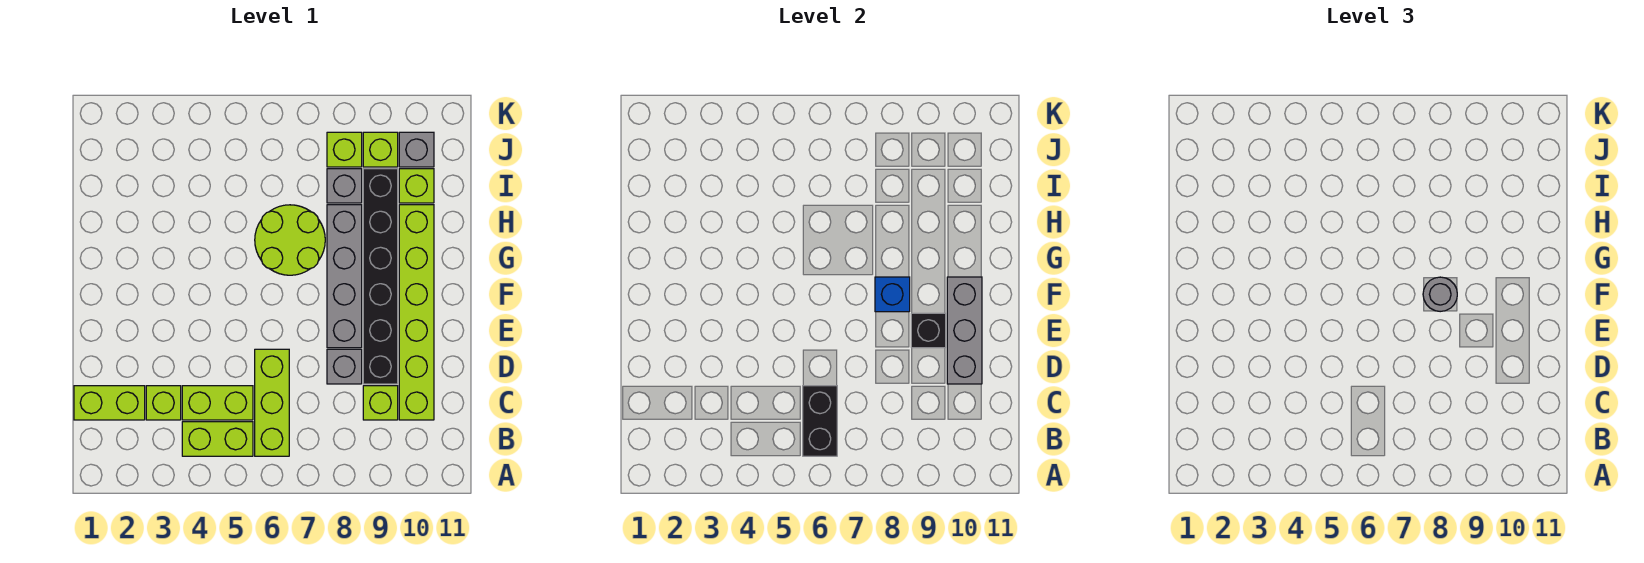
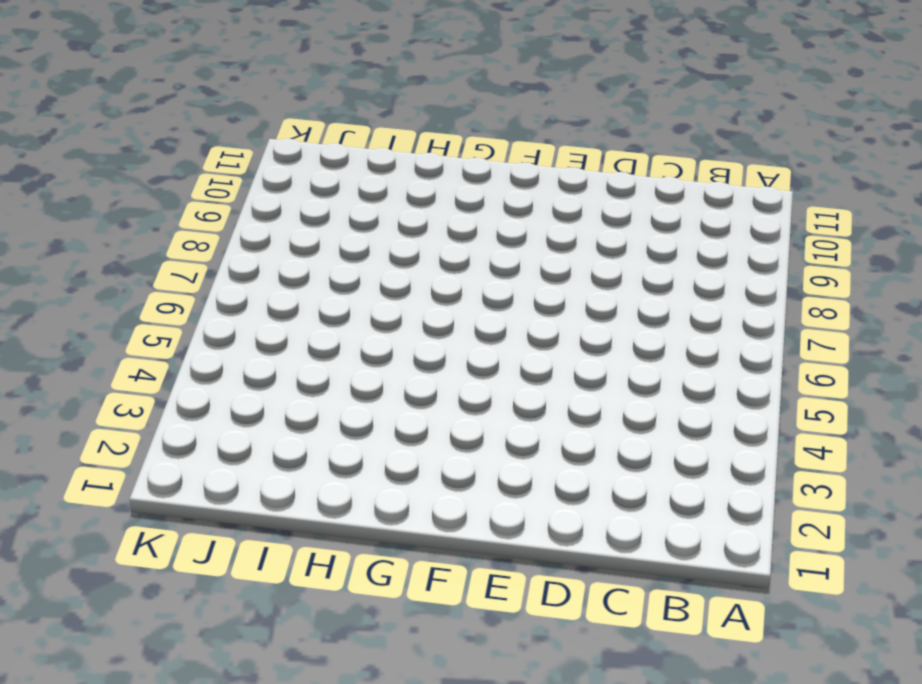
none -> lime 1x2 brick [182,422,253,456]
none -> lime 1x3 brick [255,349,289,456]
none -> lime 1x2 brick [74,386,145,420]

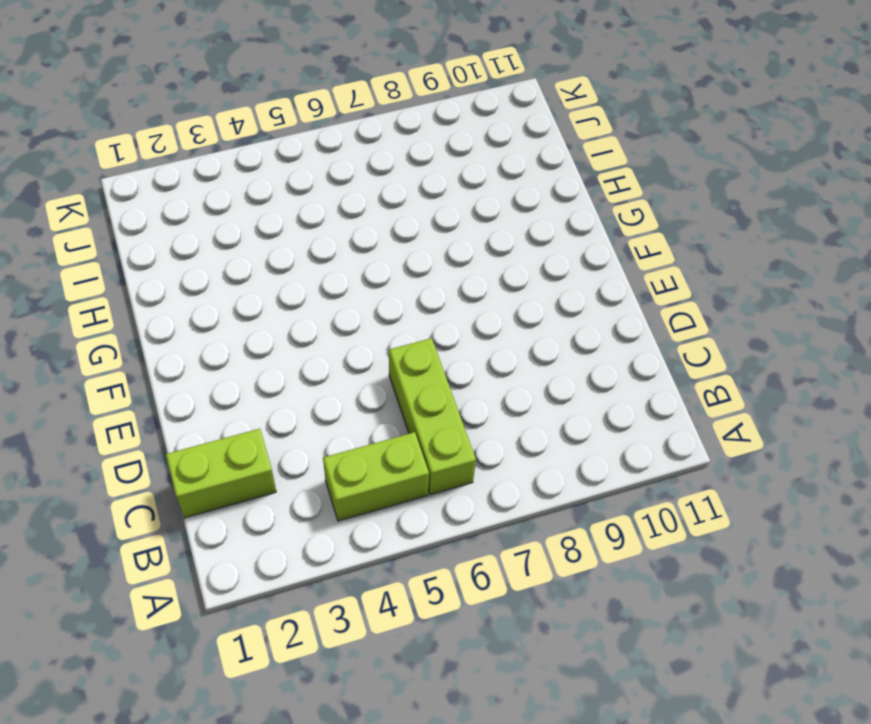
none -> lime 1x1 brick [146,386,181,420]
none -> lime 1x2 brick [182,386,253,420]
none -> lime 1x1 brick [363,386,398,420]

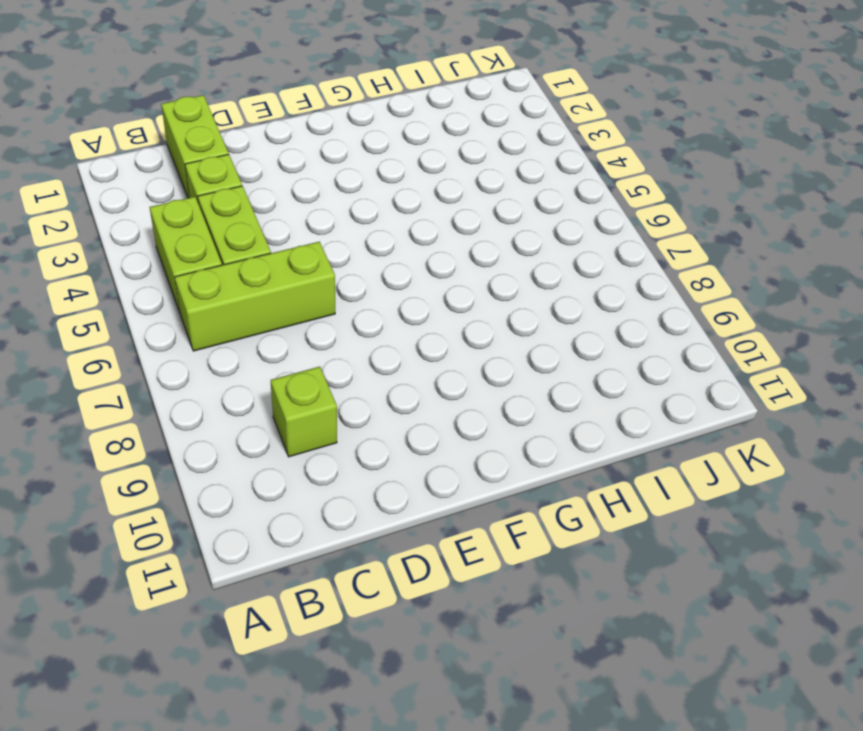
none -> lime 1x6 brick [399,205,434,420]
none -> grey 1x1 brick [327,349,362,384]
none -> black 1x6 brick [363,169,398,384]

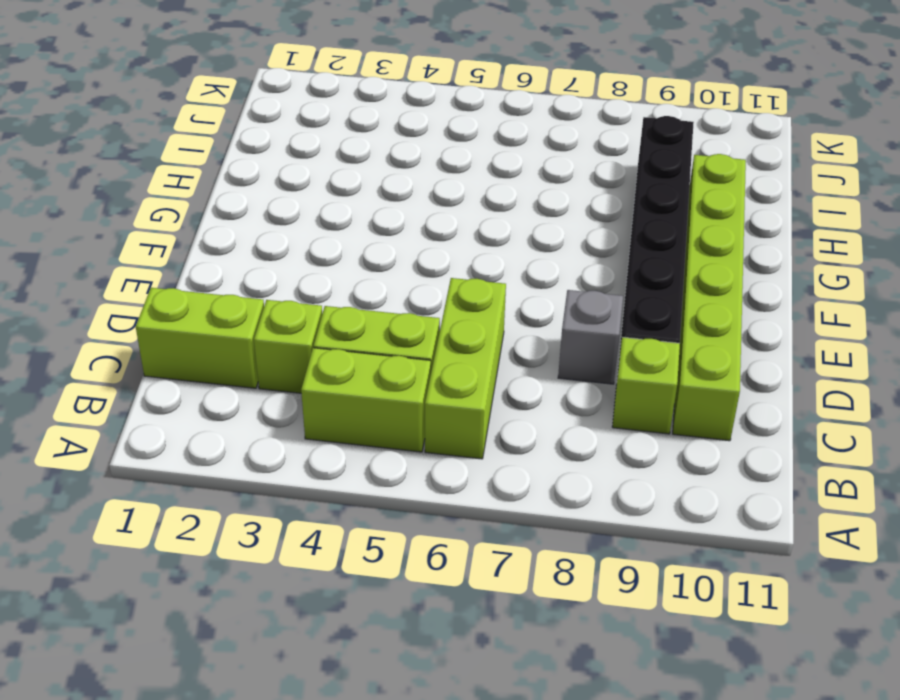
none -> grey 1x4 brick [327,205,362,348]
none -> lime 2x2 round brick [255,205,325,275]
none -> grey 1x1 brick [327,169,362,203]

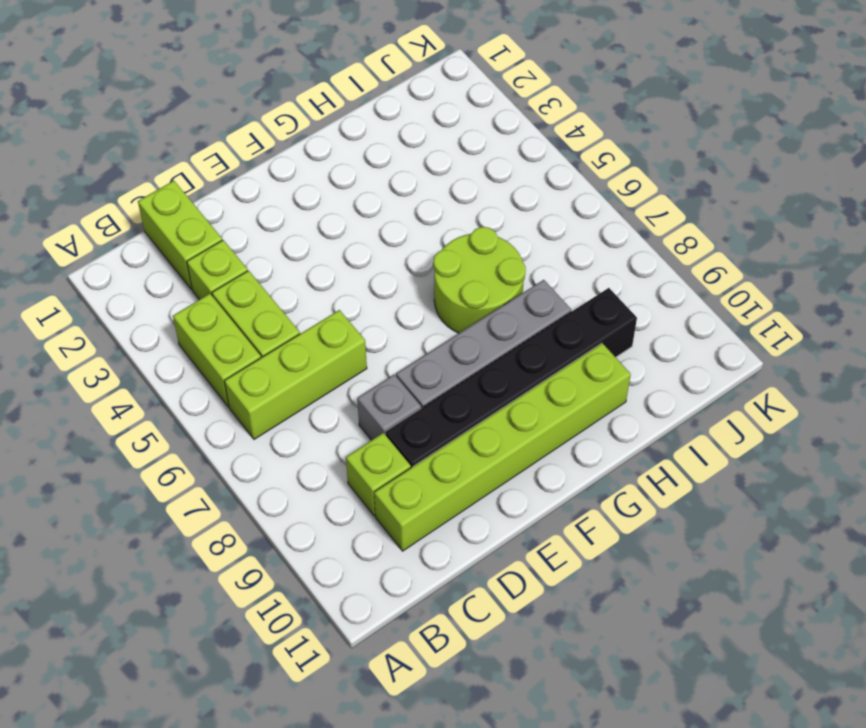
none -> grey 1x1 brick [327,169,362,203]
none -> lime 1x1 brick [399,169,434,203]
none -> lime 1x1 brick [327,132,362,167]

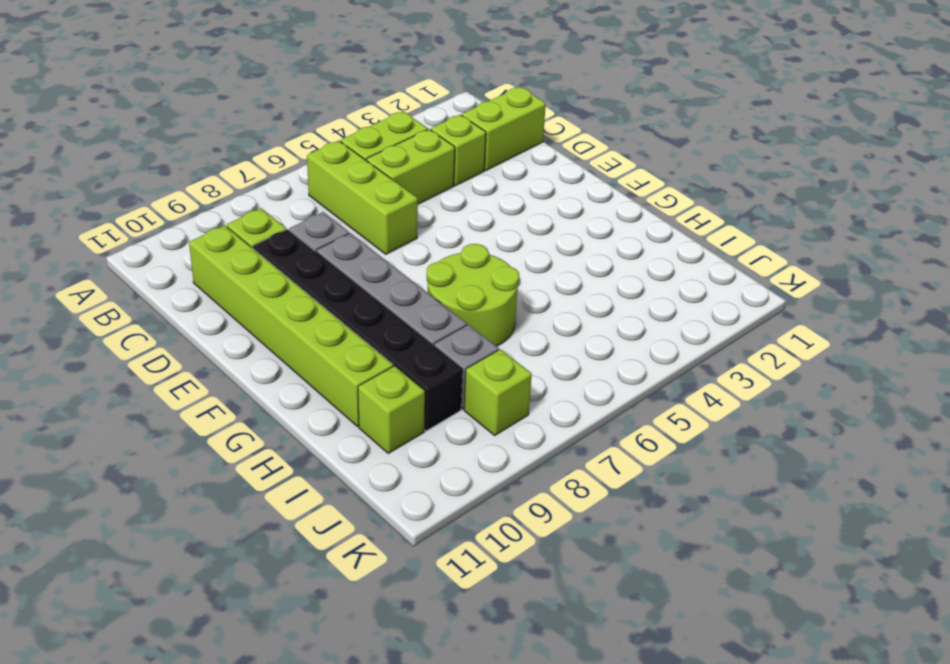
none -> lime 1x1 brick [363,132,398,167]
none -> grey 1x1 brick [399,132,434,167]
none -> black 1x2 brick [803,386,837,456]

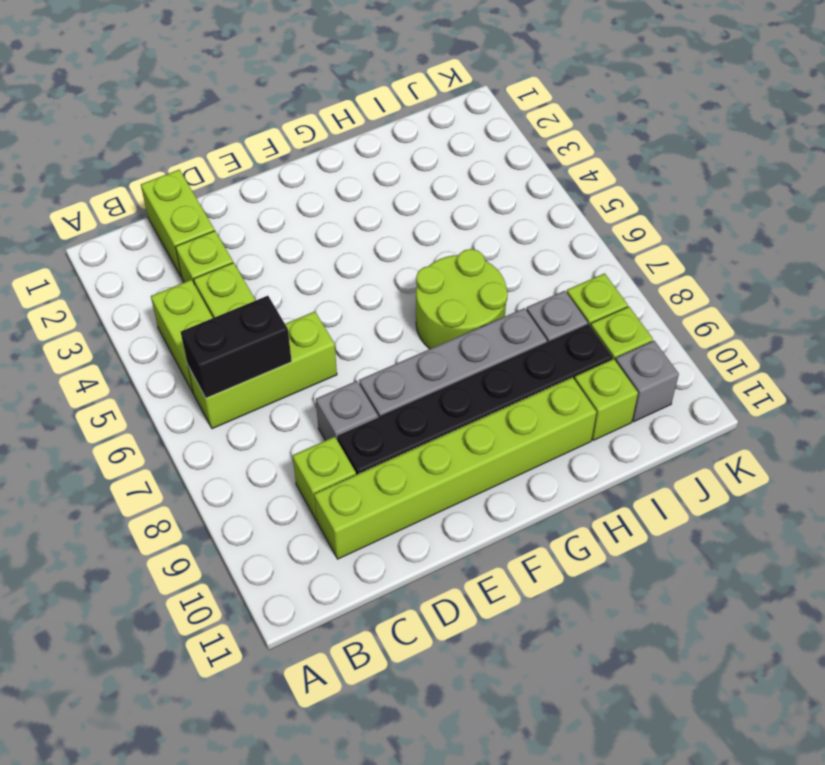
none -> grey 1x3 brick [947,277,982,384]
none -> black 1x1 brick [911,313,946,348]
none -> blue 1x1 brick [875,277,910,312]

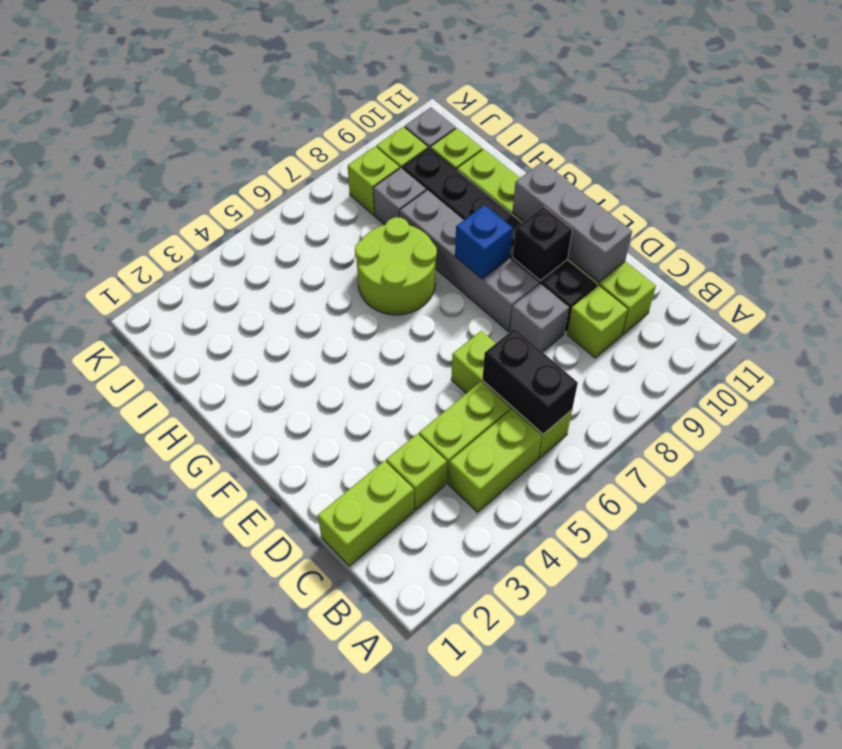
none -> grey 1x1 round brick [1423,277,1457,312]

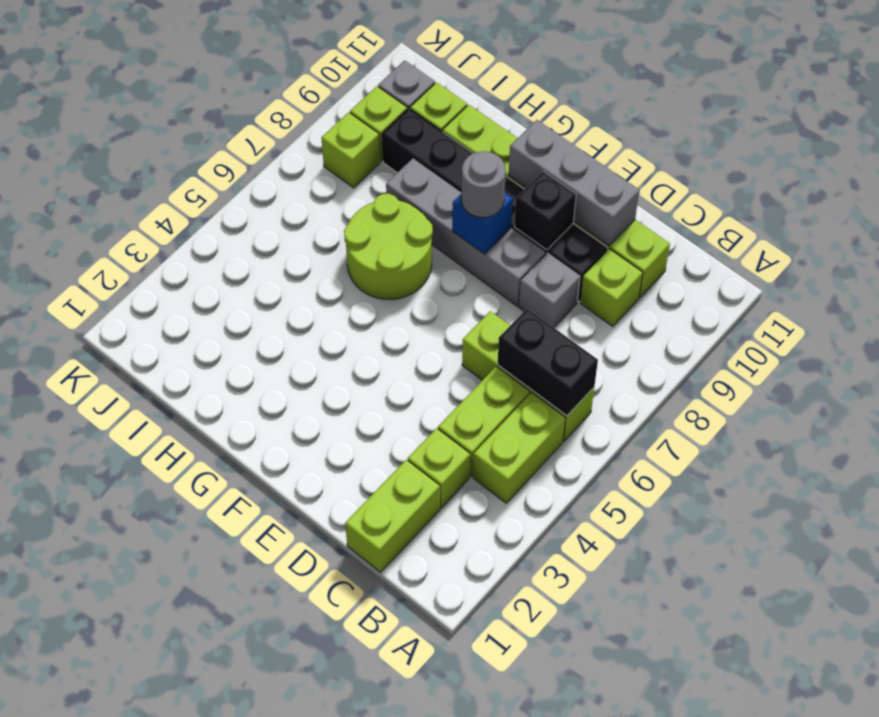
none -> grey 1x1 brick [327,169,362,203]

